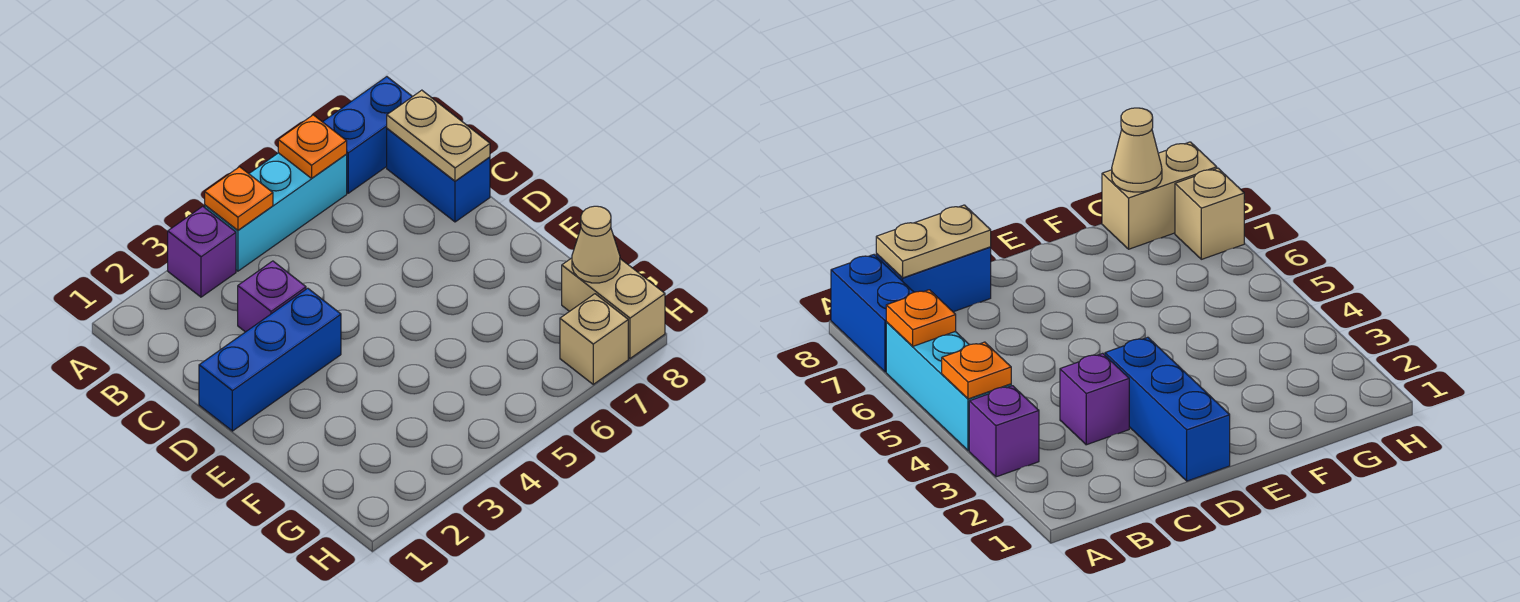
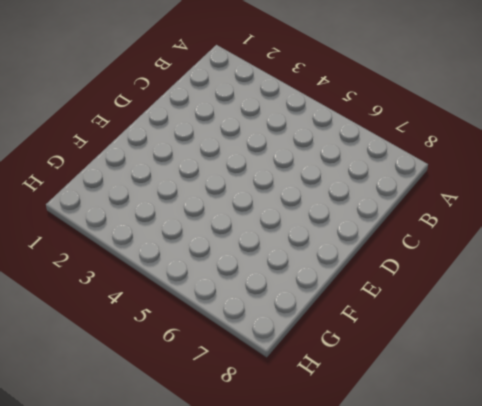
none -> purple 1x1 brick [168,206,236,297]
none -> cyan 1x3 brick [205,153,347,271]
none -> blue 1x2 brick [323,77,413,193]

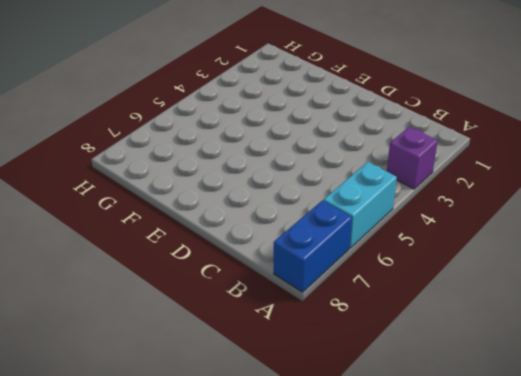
cyan 1x2 brick [323,162,397,248] -> cyan 1x3 brick [205,153,347,271]
none -> blue 1x2 brick [387,129,490,222]
none -> purple 1x1 brick [238,261,306,332]
none -> blue 1x3 brick [199,288,341,431]

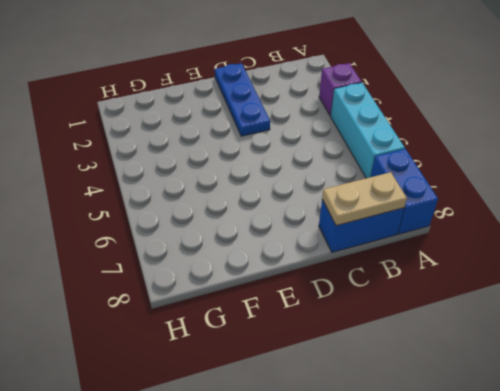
blue 1x3 plate [215,63,270,136] -> blue 1x3 brick [199,288,341,431]
none -> purple 1x1 brick [238,261,306,332]
none -> tan 1x2 brick [562,258,665,358]
none -> tan 1x1 brick [560,294,628,384]

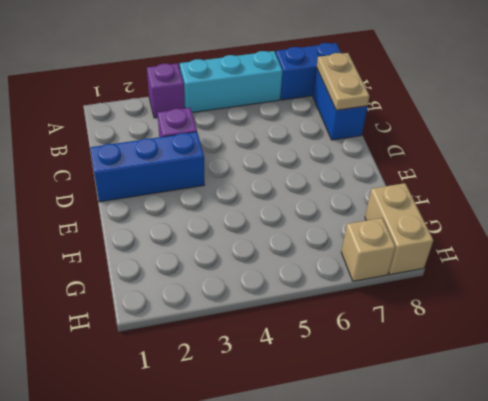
none -> orange 1x1 plate [205,167,273,230]
none -> orange 1x1 plate [278,115,347,178]
none -> tan 1x1 cone [572,206,620,283]

